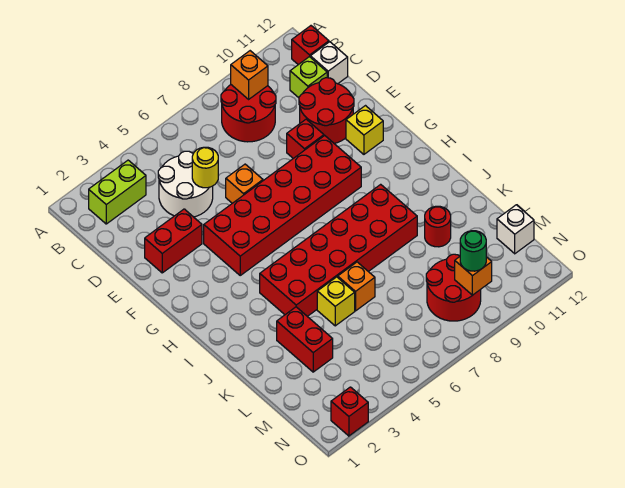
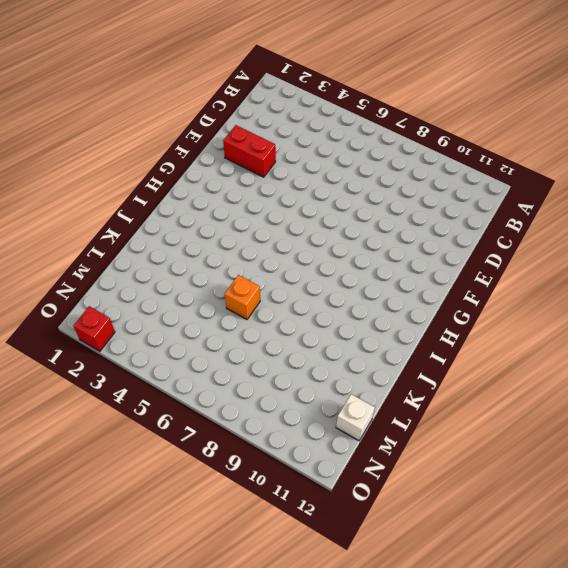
none -> lime 1x2 brick [89,160,146,224]
none -> red 2x2 round brick [221,85,276,142]
none -> red 1x1 brick [292,26,329,65]

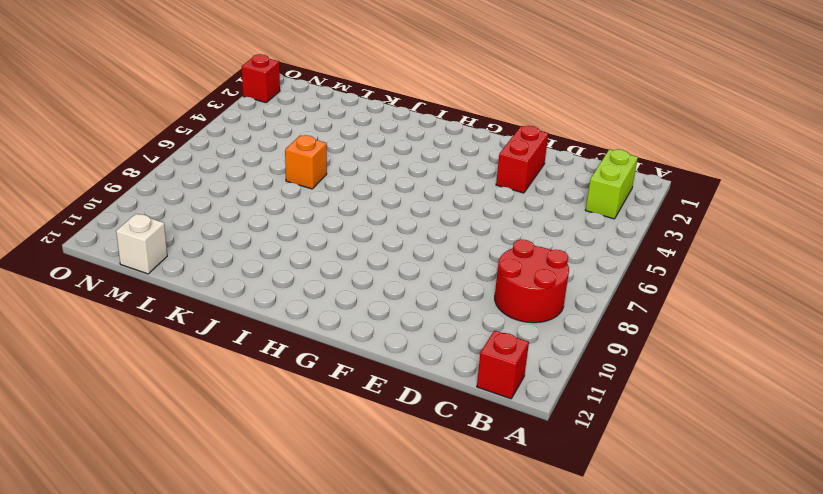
none -> white 2x2 round brick [158,151,213,217]
none -> lime 1x1 brick [290,57,327,98]
none -> white 1x1 brick [310,42,348,84]

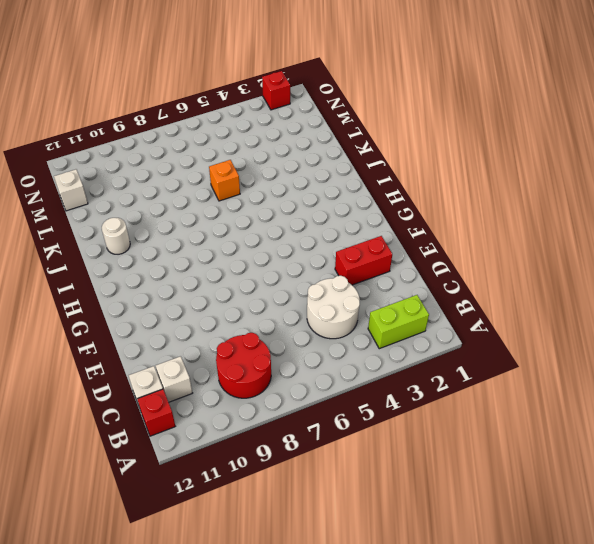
white 1x1 brick [156,356,192,402] -> lime 1x1 brick [290,57,327,98]
white 1x1 round brick [102,218,130,254] -> none
none -> red 2x2 round brick [299,78,354,144]
none -> orange 1x1 brick [226,164,263,203]
none -> red 1x1 brick [287,119,324,158]

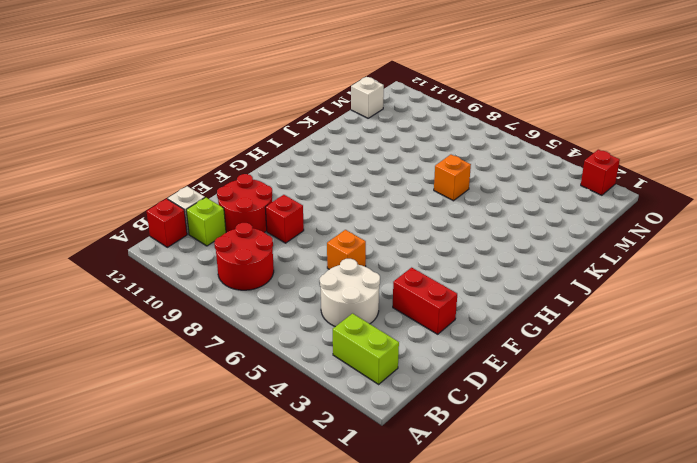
none -> red 2x6 brick [204,136,361,275]
none -> yellow 1x1 brick [346,106,383,154]
none -> red 2x6 brick [260,184,417,316]

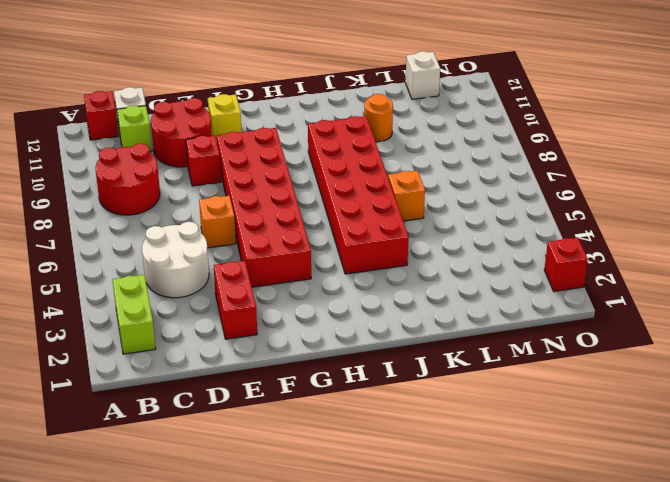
orange 1x1 round brick [364,94,393,142] -> red 1x1 round brick [425,206,451,247]
none -> red 1x2 brick [277,307,333,372]
none -> yellow 1x1 brick [317,277,355,326]
none -> red 2x2 round brick [426,254,481,321]

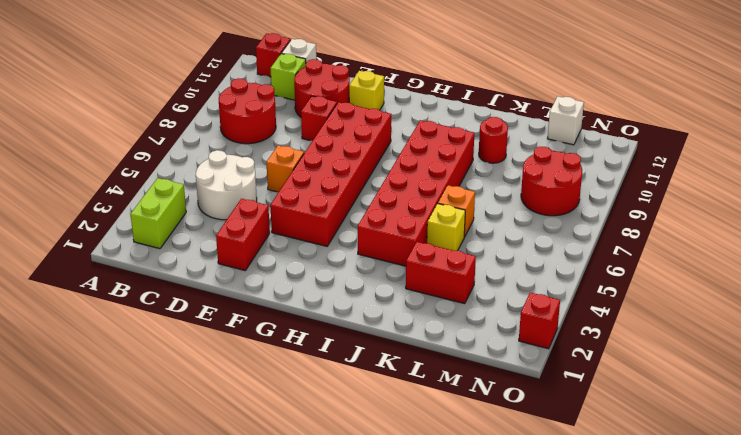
none -> orange 1x1 brick [231,51,268,99]
none -> yellow 1x1 round brick [192,147,218,188]
none -> orange 1x1 brick [455,257,492,295]

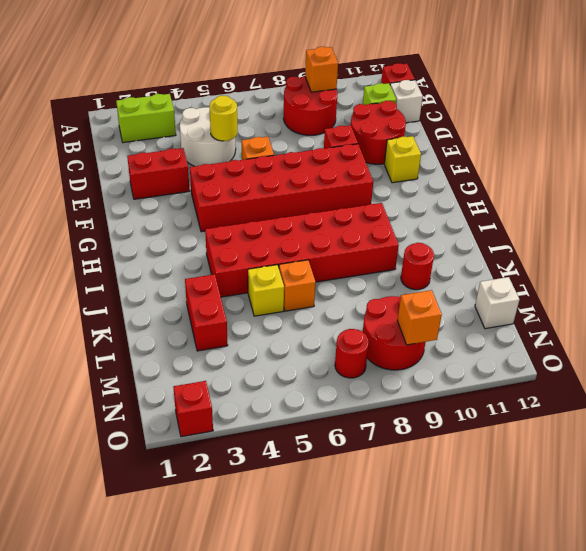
red 1x1 round brick [335,329,369,378] -> none
none -> green 1x1 round brick [460,231,486,271]

